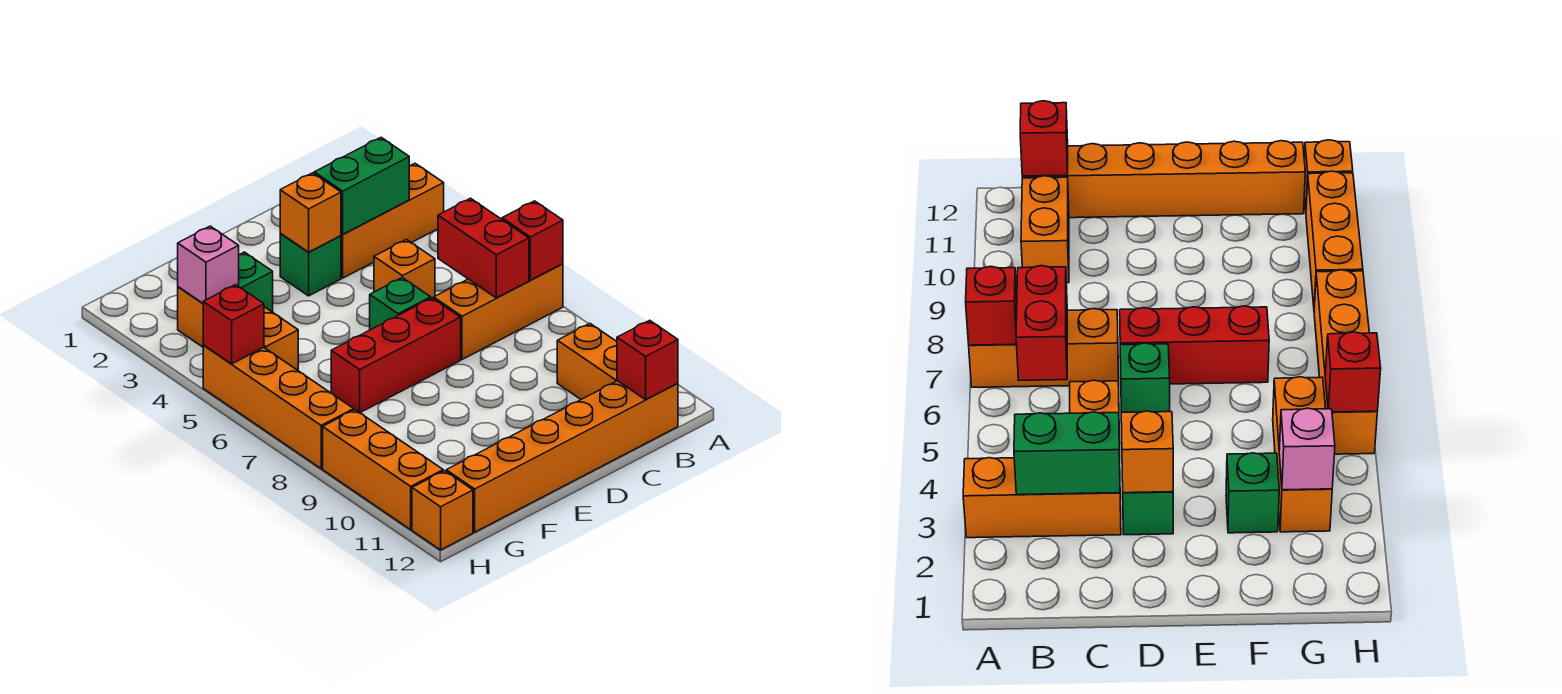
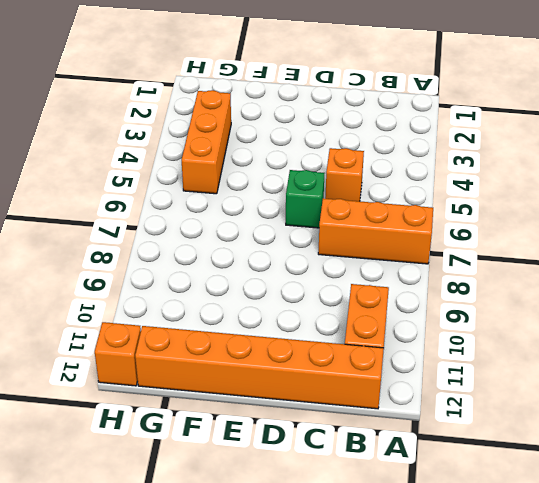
none -> orange 1x3 brick [341,163,444,278]
none -> green 1x1 brick [280,233,341,296]
none -> red 1x3 brick [331,298,461,413]

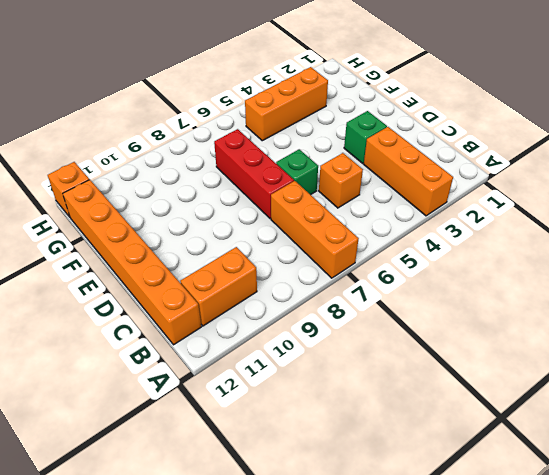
none -> green 1x1 brick [239,252,273,312]
none -> orange 1x4 brick [203,345,354,469]
none -> orange 1x3 brick [323,410,443,529]

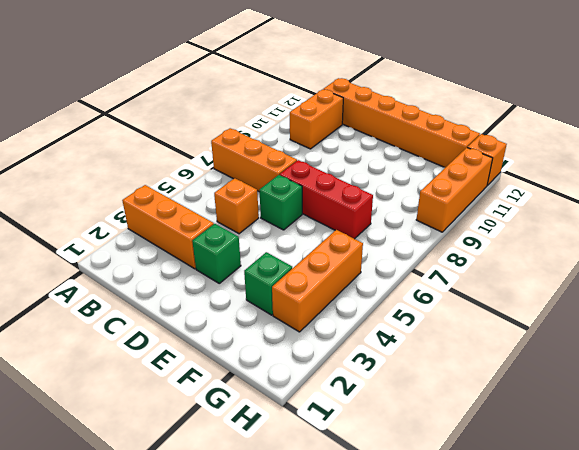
none -> orange 1x4 brick [203,345,354,469]
none -> red 1x1 brick [502,201,563,280]
none -> green 1x2 brick [314,138,409,234]

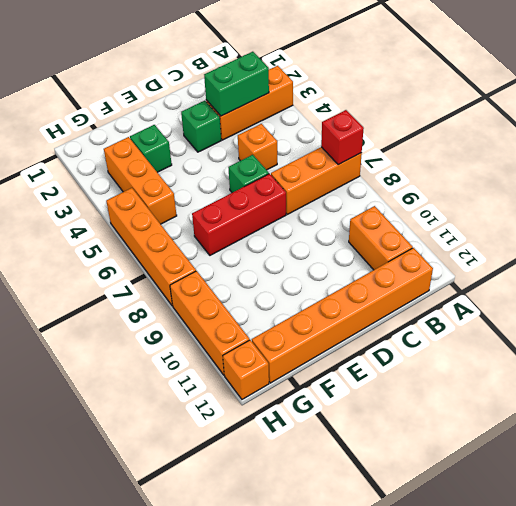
none -> red 1x2 brick [438,198,529,298]
none -> red 1x1 brick [617,320,678,400]
none -> orange 1x1 brick [280,173,341,252]

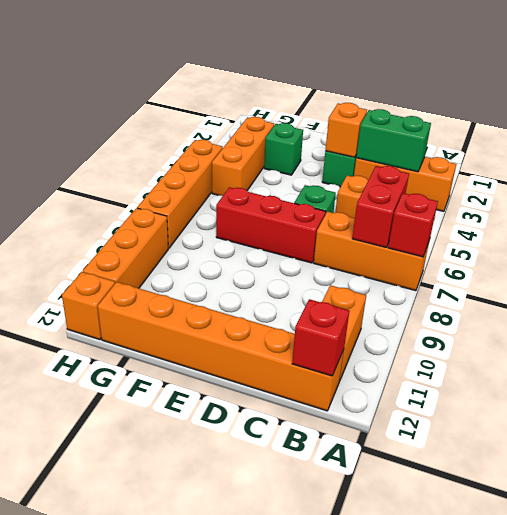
none -> pink 1x1 brick [178,226,239,303]
none -> red 1x1 brick [203,285,264,364]

